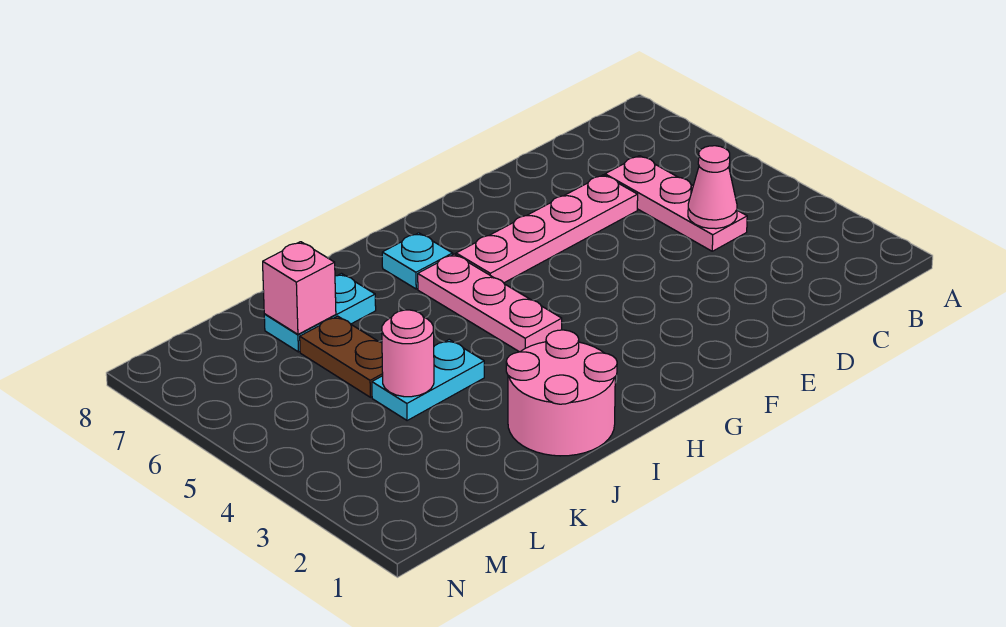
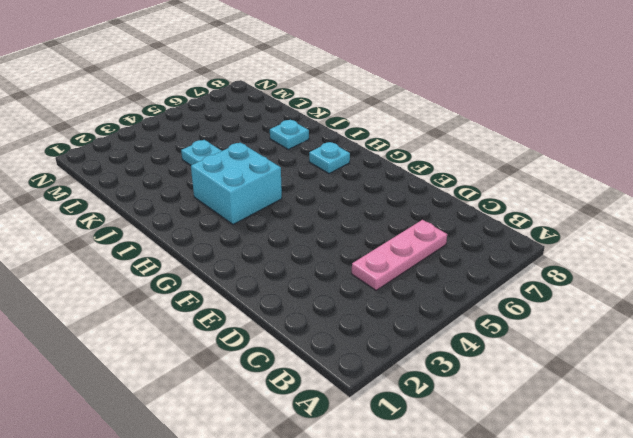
cyan 2x2 brick [191,143,282,225] -> pink 1x3 plate [418,254,562,352]
cyan 1x1 plate [270,120,309,149] -> cyan 1x2 plate [264,274,376,352]
none -> pink 1x4 plate [456,175,638,283]
none -> pink 2x2 round brick [506,330,617,456]

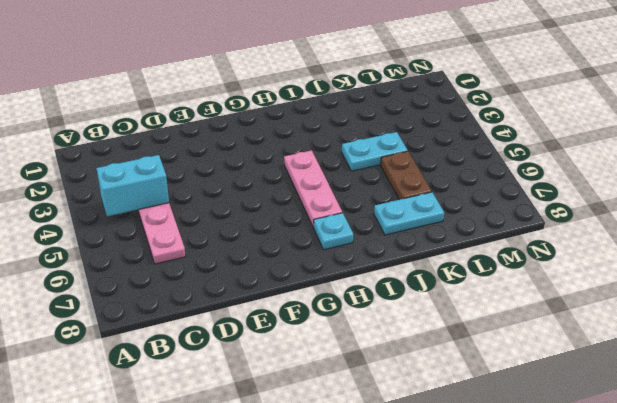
cyan 1x2 brick [96,155,169,216] -> pink 1x1 cone [688,146,737,229]
none -> pink 1x4 plate [456,175,638,283]
none -> pink 2x2 round brick [506,330,617,456]

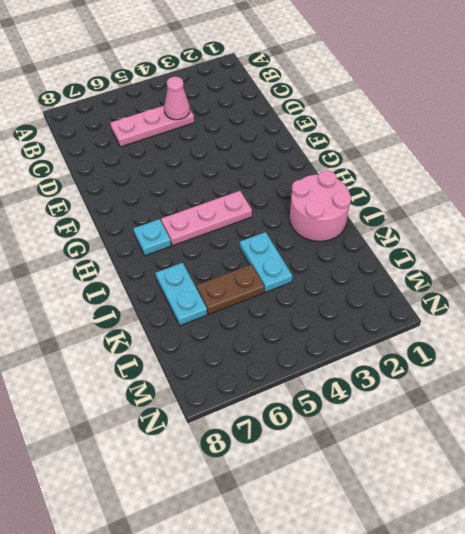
none -> pink 1x4 plate [456,175,638,283]
none -> pink 1x1 round brick [382,310,434,397]

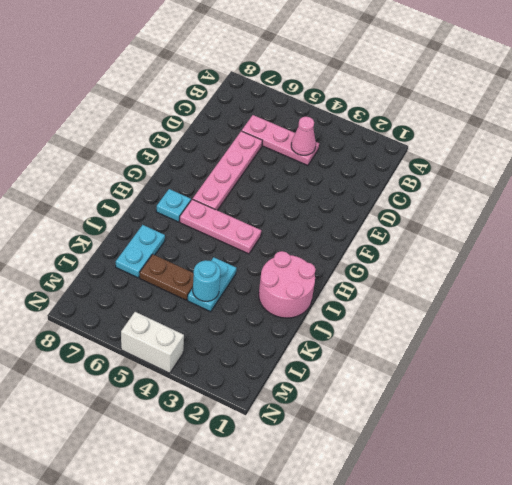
cyan 1x1 round brick [193,260,220,301] -> pink 1x1 round brick [382,310,434,397]
white 1x2 brick [121,312,184,373] -> none
none -> pink 1x1 brick [263,242,336,334]

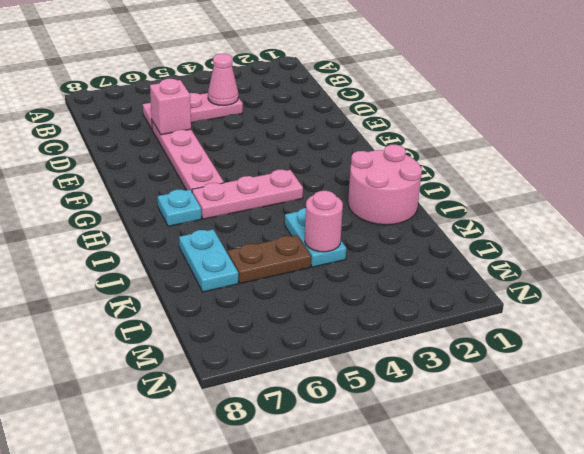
pink 1x1 brick [150,79,191,135] -> pink 1x1 brick moved to [263,242,336,334]

